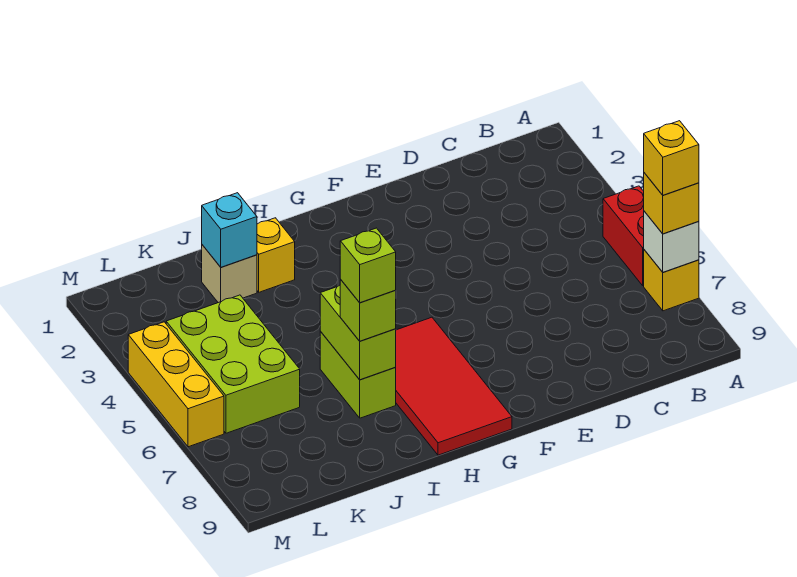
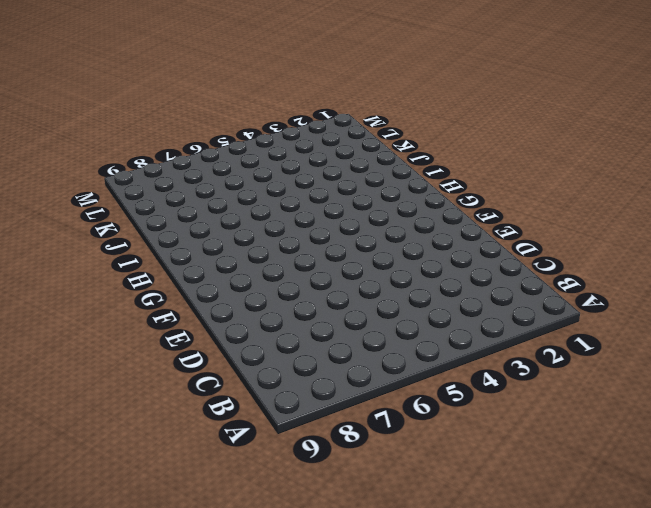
none -> red 1x2 brick [603,186,644,286]
none -> yellow 1x1 brick [644,250,699,311]
none -> red 2x4 tile [395,317,512,455]

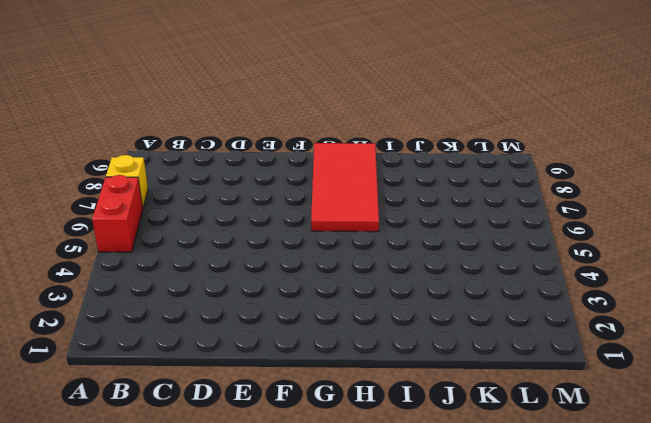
none -> yellow 1x1 brick [257,218,295,292]
none -> lime 1x2 brick [320,331,396,418]
none -> tan 1x1 brick [202,245,257,303]

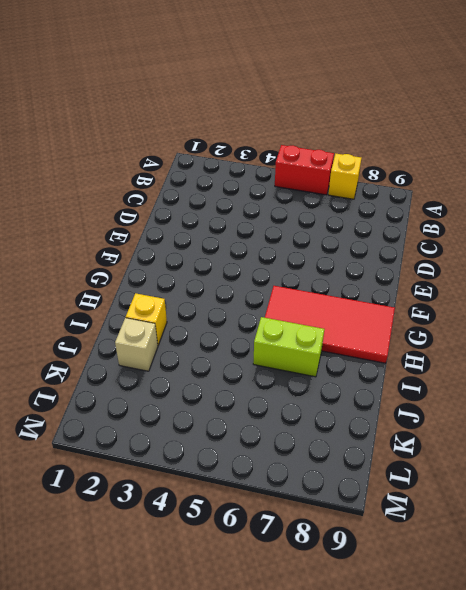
none -> lime 2x3 brick [166,295,300,433]
none -> yellow 1x3 brick [128,322,224,447]
none -> white 1x1 brick [644,211,699,272]

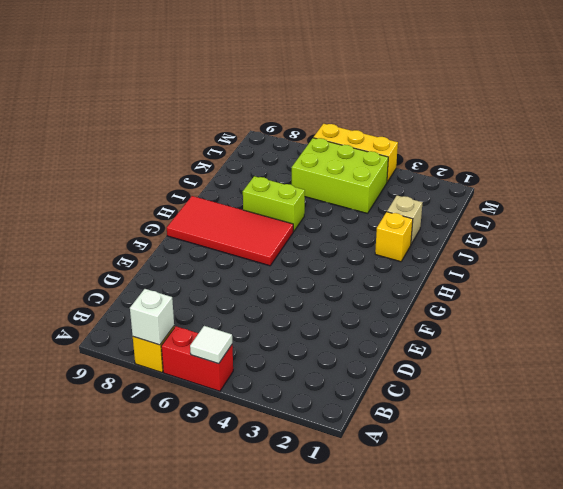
white 1x1 tile [190,326,232,364] -> none
none -> lime 1x2 brick [320,285,396,380]
none -> cyan 1x1 brick [202,193,257,267]
none -> yellow 1x1 brick [644,173,699,234]

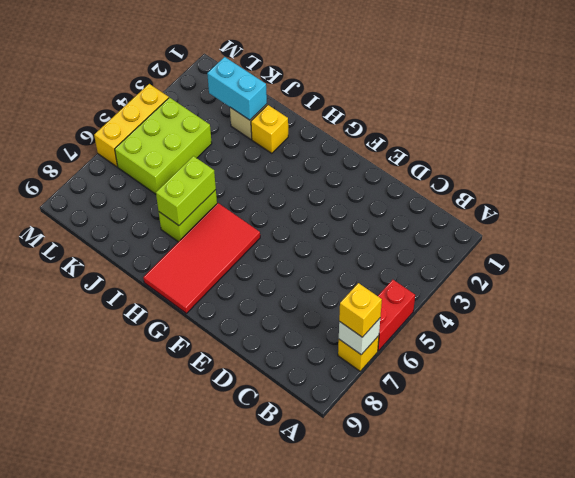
cyan 1x2 brick [207,57,267,120] -> cyan 1x1 brick [202,193,257,267]
none -> lime 1x1 brick [340,280,396,341]
none -> yellow 1x1 brick [644,121,699,195]
none -> lime 1x1 brick [340,228,396,303]

